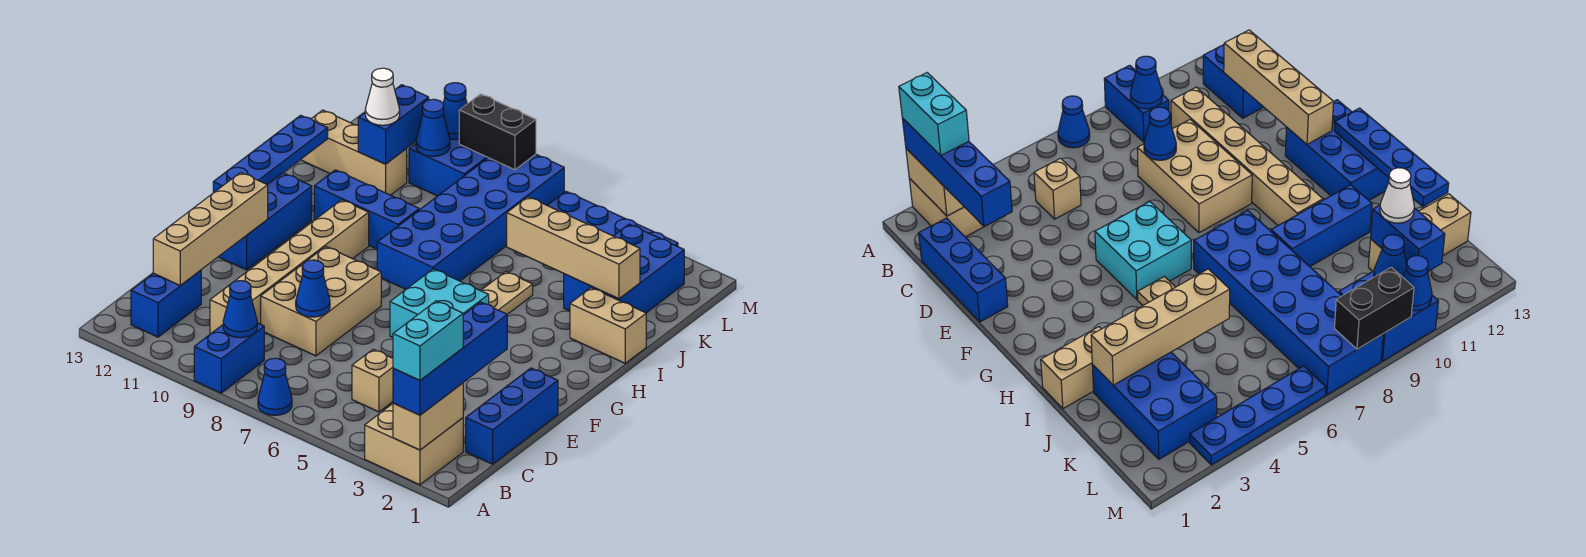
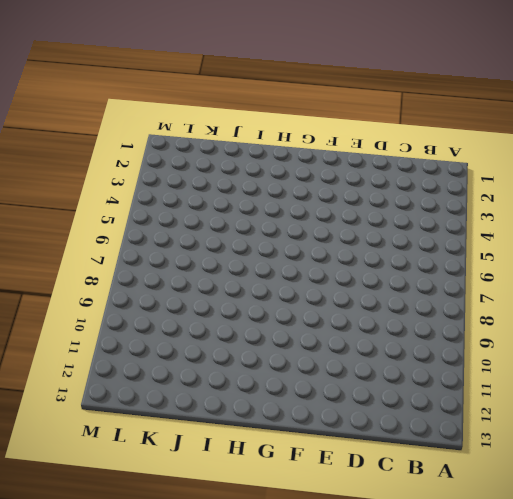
none -> tan 2x2 brick [365,404,463,485]
none -> blue 1x1 cone [258,358,292,415]
none -> blue 1x2 brick [194,323,264,393]
none -> blue 1x2 brick [131,270,201,337]

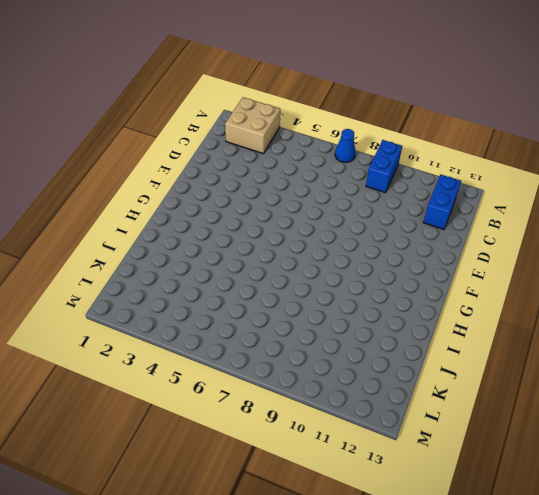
none -> blue 1x3 brick [466,368,558,464]
none -> tan 1x1 brick [352,349,393,412]
none -> tan 1x6 brick [210,200,369,334]
none -> tan 2x3 brick [261,247,381,356]

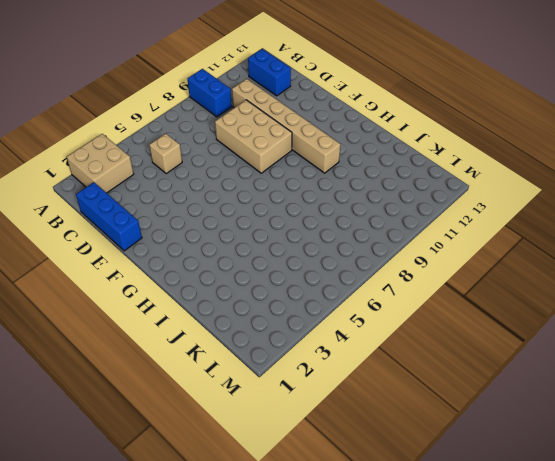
none -> blue 1x1 cone [258,358,292,415]
none -> cyan 2x2 brick [390,269,489,337]
none -> blue 2x3 brick [219,173,312,270]
none -> tan 1x2 plate [481,272,533,314]

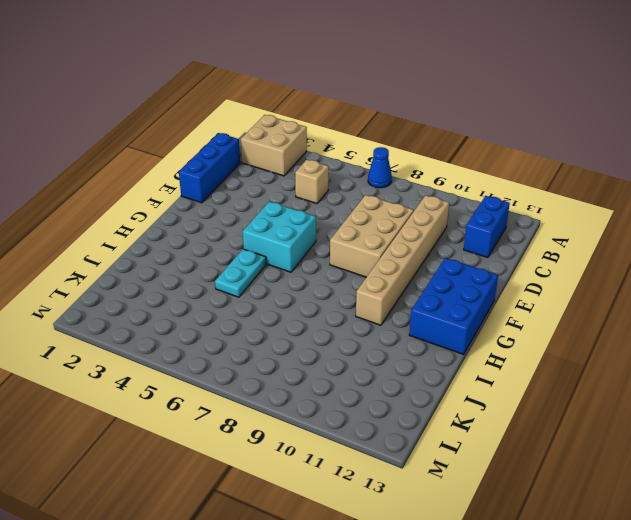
cyan 1x2 plate [215,249,266,297] -> tan 1x2 plate [481,272,533,314]
none -> blue 1x2 brick [194,323,264,393]
none -> blue 2x6 brick [377,154,564,289]
none -> tan 1x2 brick [570,288,646,363]
none -> blue 1x3 brick [314,170,419,249]

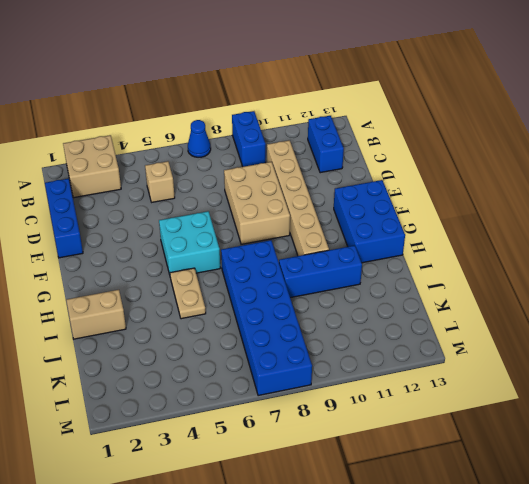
none -> blue 2x3 brick [564,224,684,313]
none -> tan 1x3 brick [302,110,407,195]
none -> blue 2x2 brick [409,139,488,196]
none -> blue 1x4 plate [547,191,678,246]

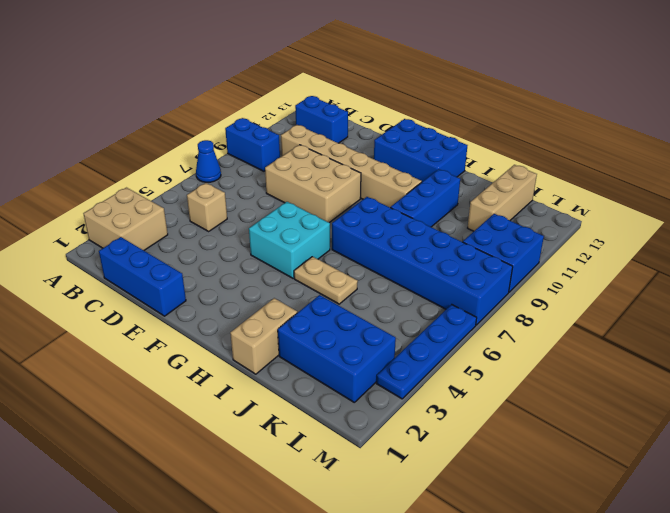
none -> tan 1x2 brick [393,383,463,450]
none -> blue 1x1 cone [223,281,257,338]
none -> tan 1x4 brick [153,172,268,285]
none -> blue 1x1 cone [296,260,330,317]

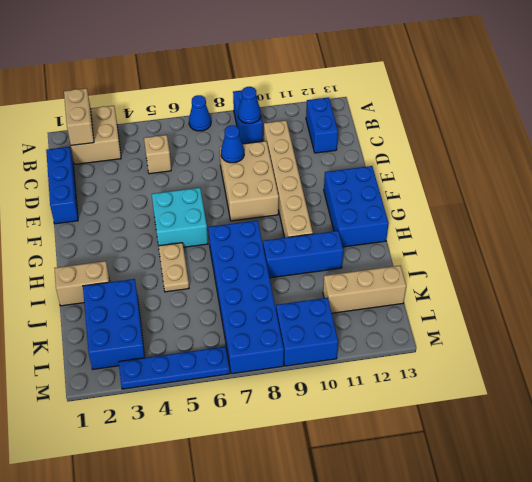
none -> tan 1x4 brick [153,172,268,285]
none -> blue 1x4 plate [213,115,328,193]
none -> tan 1x4 brick [507,197,640,299]
none -> blue 1x2 brick [358,85,429,164]

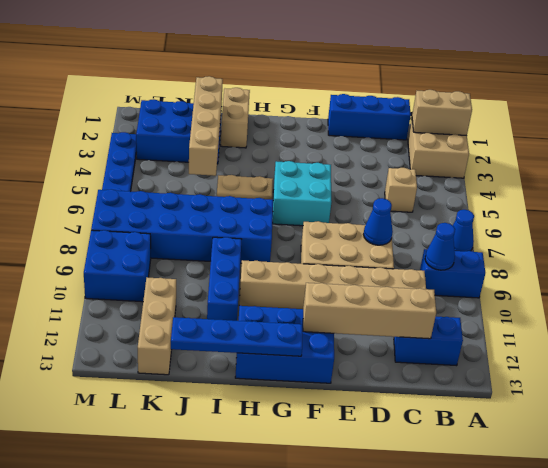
none -> blue 1x2 brick [358,85,429,164]
none -> blue 1x1 cone [416,99,450,156]
none -> black 1x2 brick [459,94,536,170]
none -> blue 1x1 cone [443,83,467,140]

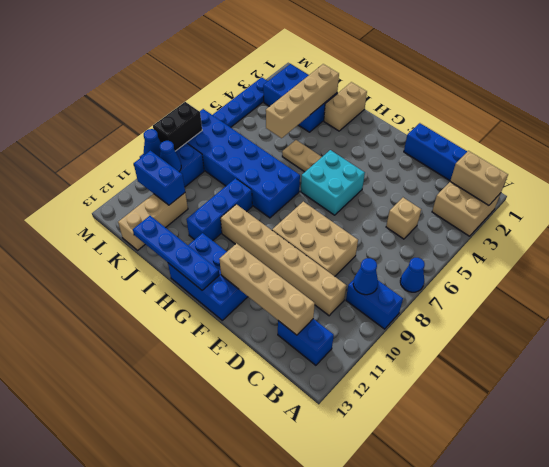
none -> blue 1x1 cone [296,260,330,317]
none -> blue 1x4 brick [393,302,507,415]
none -> white 1x1 cone [365,68,400,125]
none -> cyan 1x2 brick [393,301,463,380]

